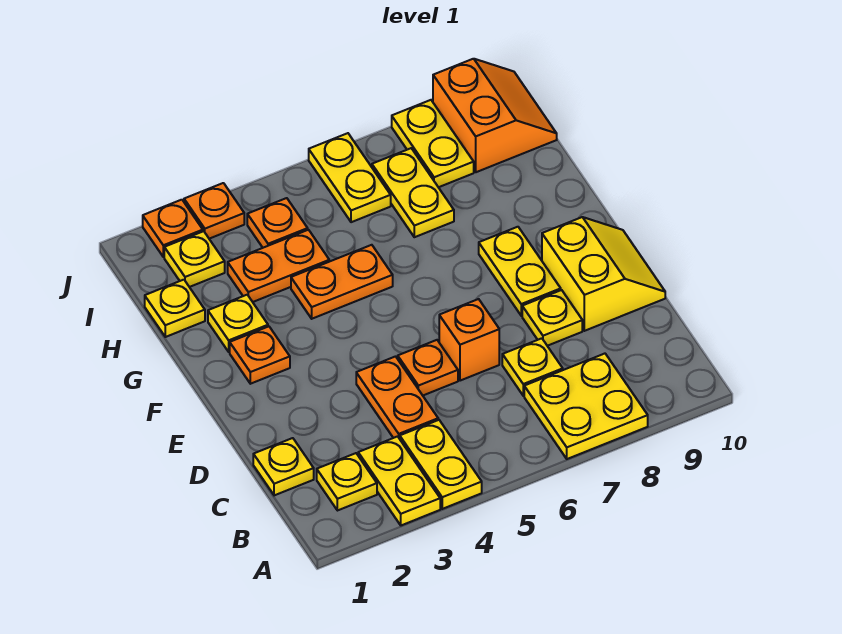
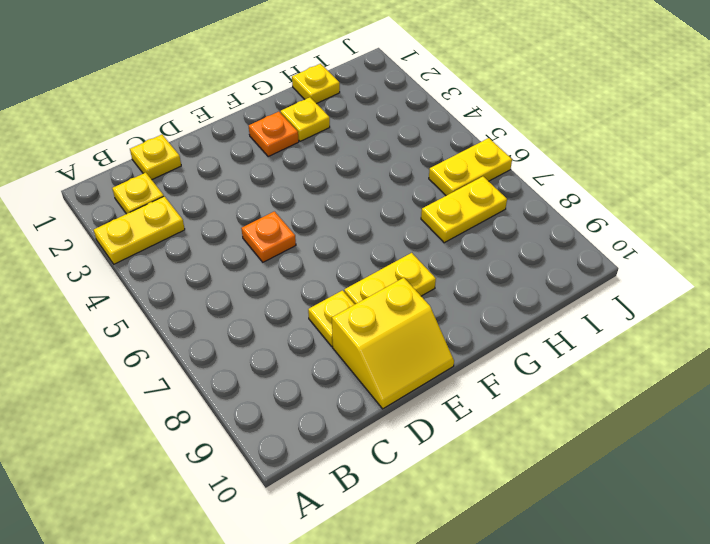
none -> yellow 1x2 plate [400,420,482,509]
none -> yellow 2x2 plate [524,354,648,459]
none -> orange 1x2 plate [356,357,438,439]

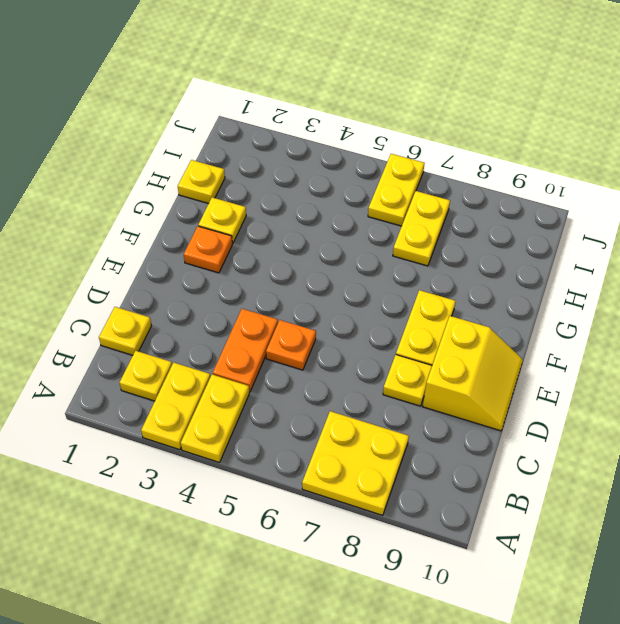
none -> yellow 1x1 plate [502,338,563,396]
none -> orange 1x1 brick [439,299,499,381]
none -> orange 1x2 plate [291,245,393,319]

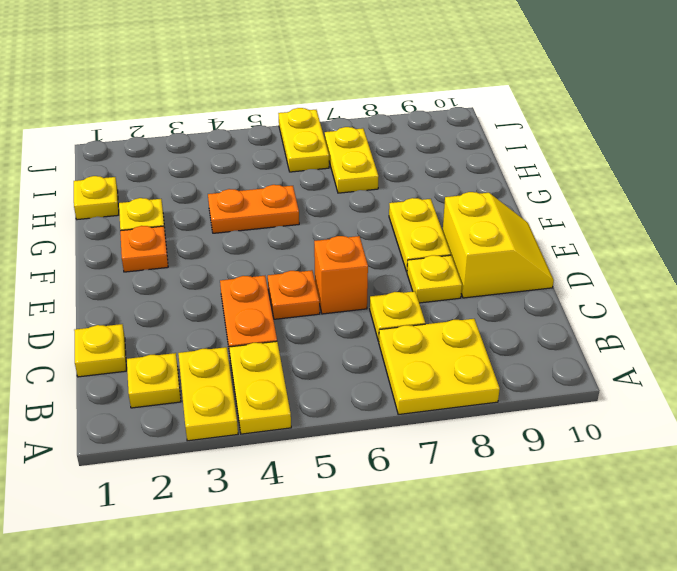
none -> orange 1x2 plate [228,230,329,302]
none -> yellow 1x1 plate [164,231,225,287]
none -> orange 1x1 plate [247,198,308,248]

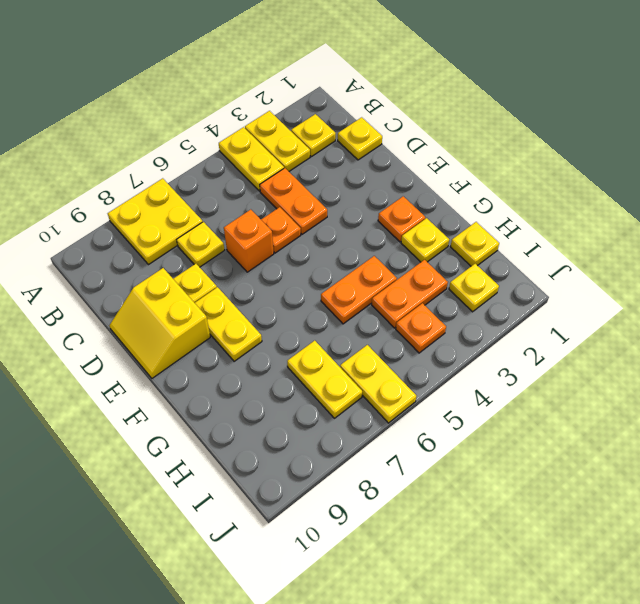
none -> yellow 1x2 plate [392,100,474,187]
none -> orange 2x2 slope [433,59,557,172]
none -> orange 1x1 plate [143,200,203,257]

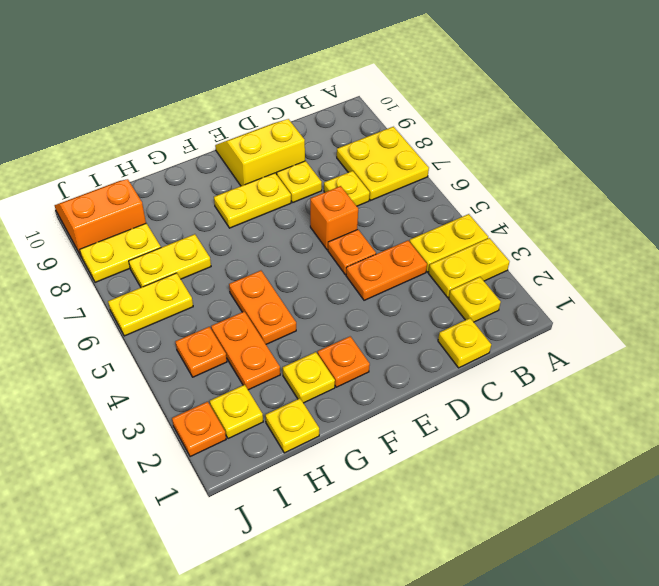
none -> orange 1x1 plate [184,183,244,239]

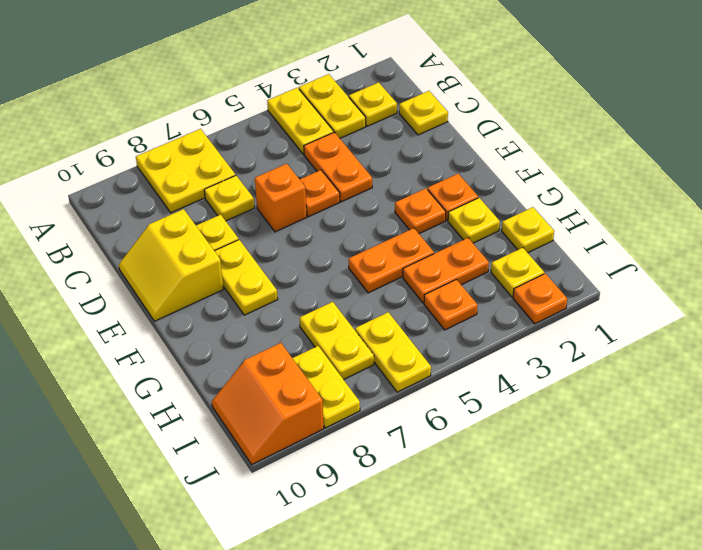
orange 1x1 plate [395,188,446,234] -> orange 1x1 plate moved to [184,183,244,239]

